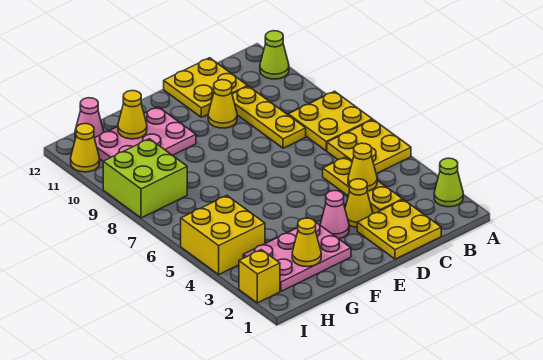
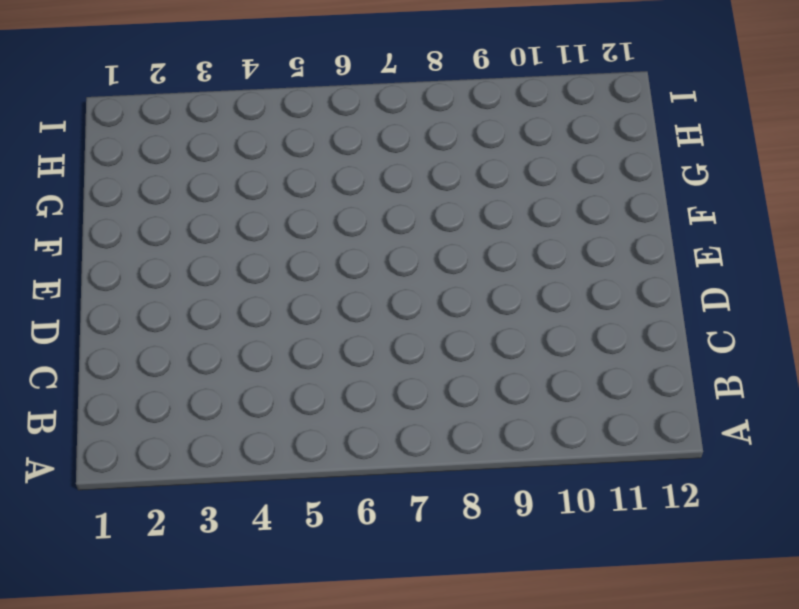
none -> lime 1x1 cone [434,158,463,207]
none -> yellow 2x2 plate [327,120,411,174]
none -> yellow 2x2 plate [288,91,372,151]

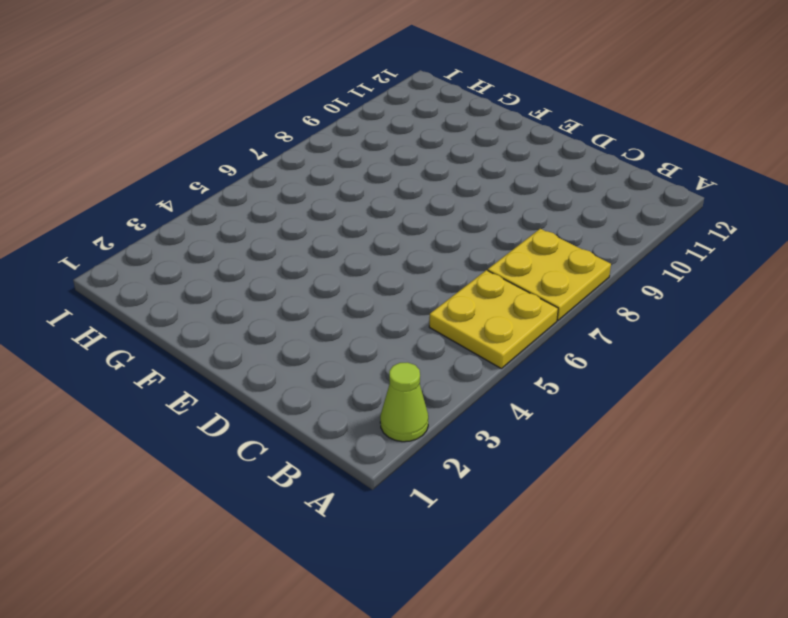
none -> lime 1x1 cone [260,31,289,79]
none -> yellow 2x2 plate [357,200,441,259]
none -> yellow 1x3 plate [323,157,403,213]

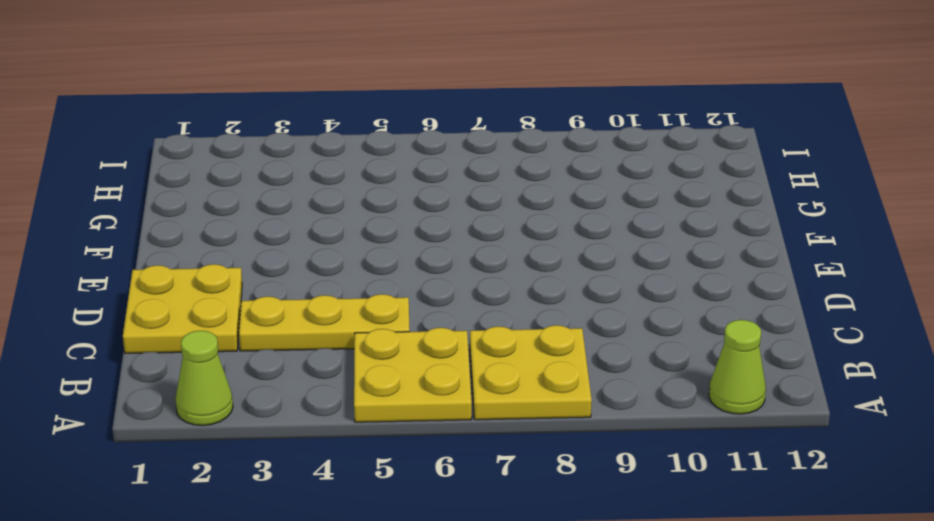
none -> yellow 1x3 plate [232,86,306,148]
none -> yellow 2x2 plate [164,58,248,117]
none -> yellow 1x1 cone [345,179,373,227]

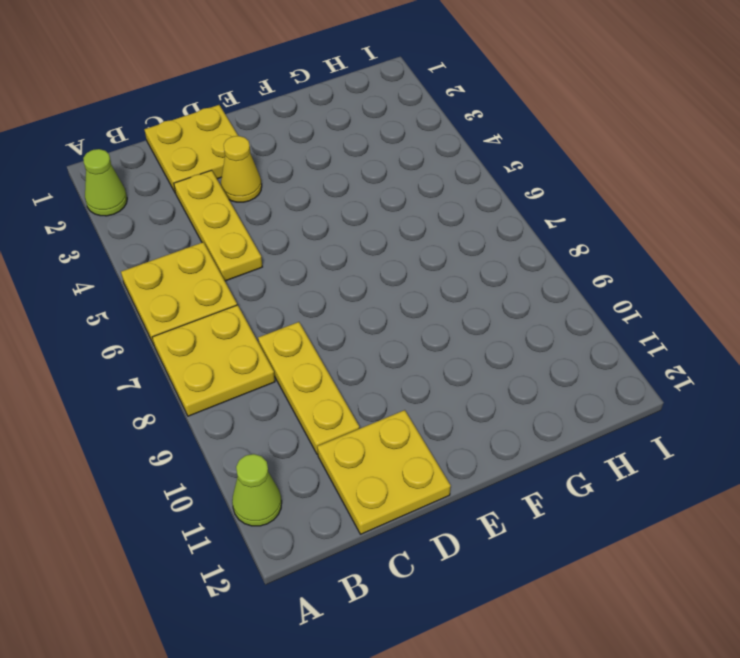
none -> yellow 1x1 cone [208,80,237,128]
none -> pink 1x1 cone [320,191,349,239]
none -> pink 2x3 plate [243,223,351,291]

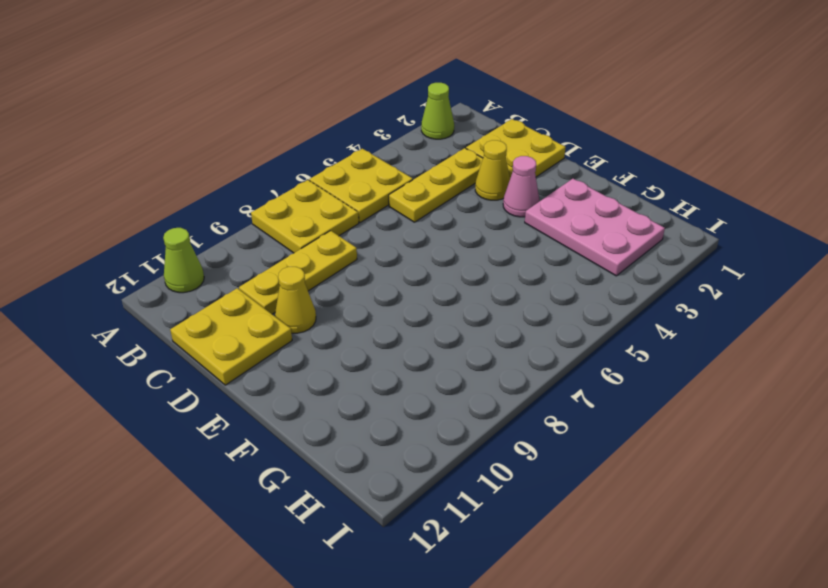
none -> pink 2x3 plate [95,107,196,161]
none -> yellow 2x2 brick [181,196,265,274]
none -> lime 2x2 brick [103,139,187,218]

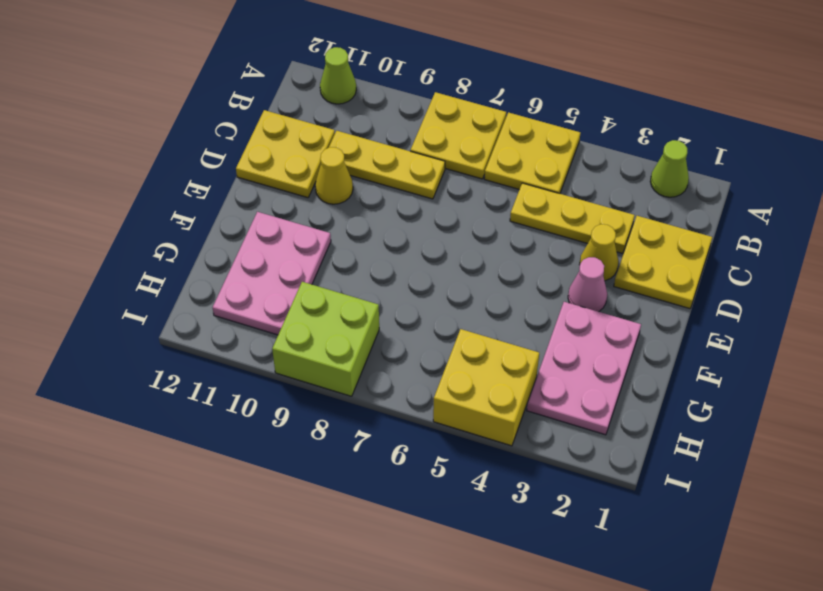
none -> pink 1x1 cone [75,98,104,139]
none -> yellow 1x1 brick [239,250,280,303]
none -> yellow 1x1 cone [71,124,100,172]

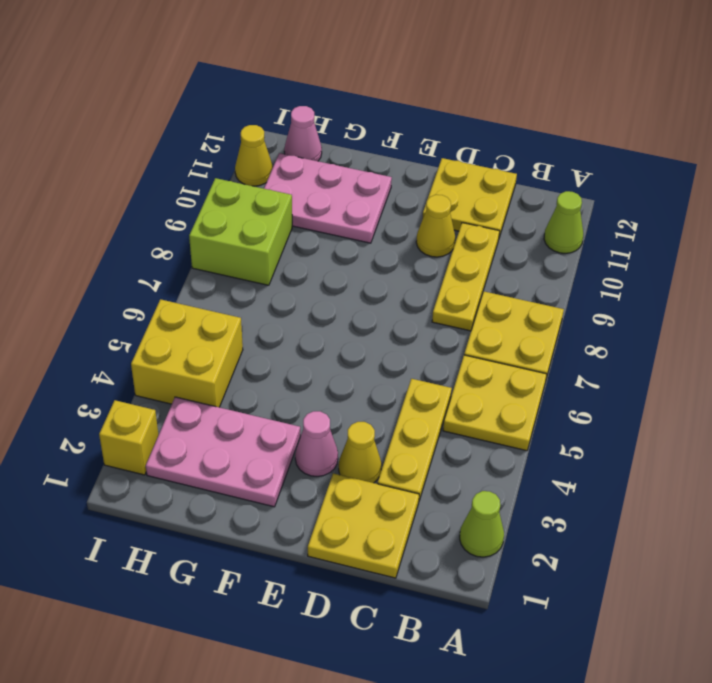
none -> yellow 1x1 cone [348,143,377,191]
none -> yellow 1x1 cone [292,218,321,267]
none -> yellow 1x1 cone [118,91,147,139]

